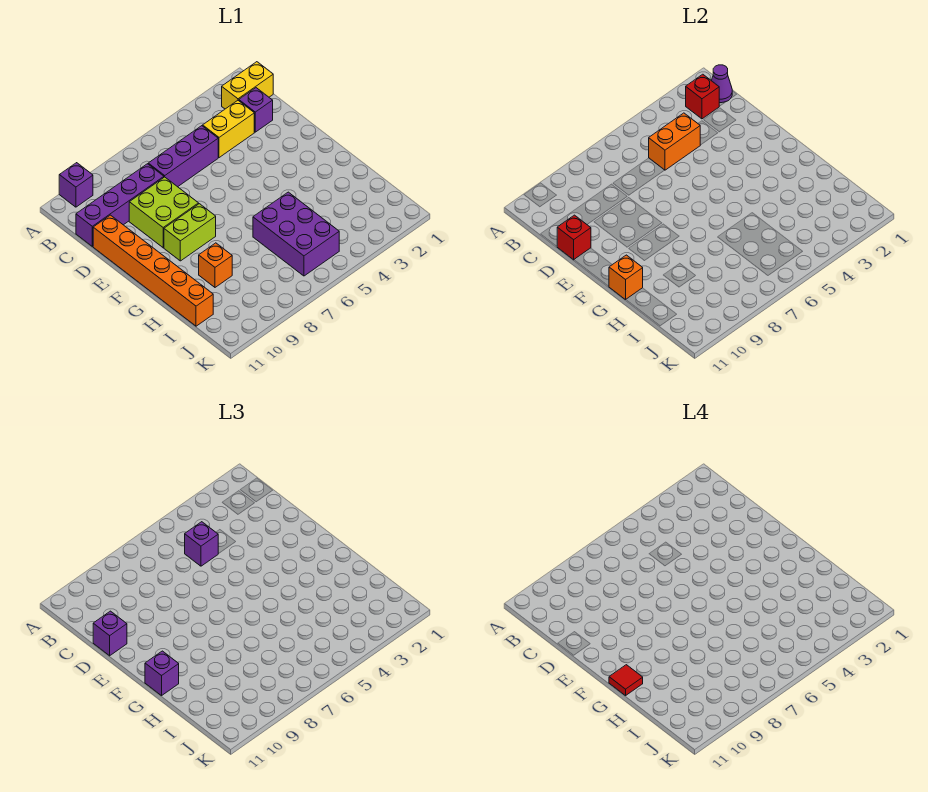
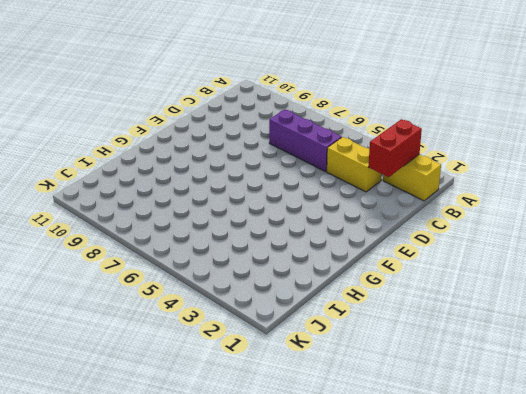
red 1x2 brick [369,119,422,177] -> red 1x1 brick [686,74,719,119]
none -> purple 1x1 brick [59,163,93,207]
none -> purple 1x1 brick [239,88,273,132]
none -> purple 1x4 brick [76,164,164,246]

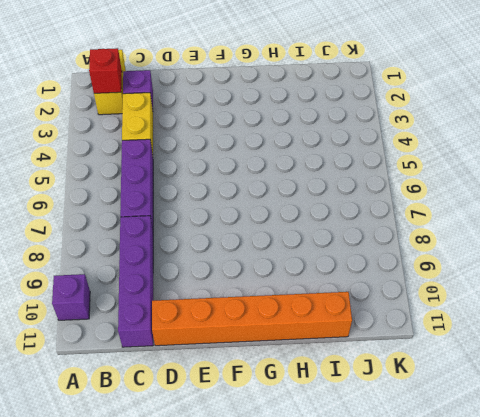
none -> lime 2x2 brick [129,177,199,248]
none -> lime 1x2 brick [164,204,216,261]
none -> purple 2x3 brick [253,192,339,276]

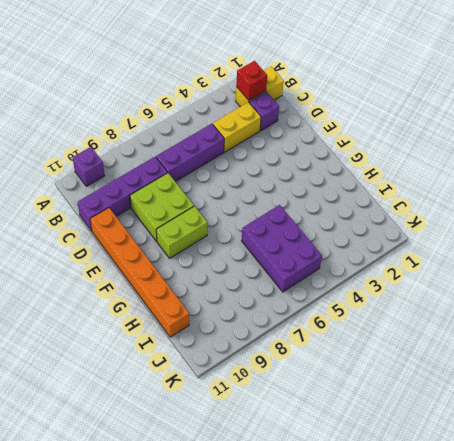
none -> orange 1x1 brick [199,243,232,287]
none -> purple 1x1 cone [712,65,732,103]
none -> orange 1x2 brick [649,113,700,170]

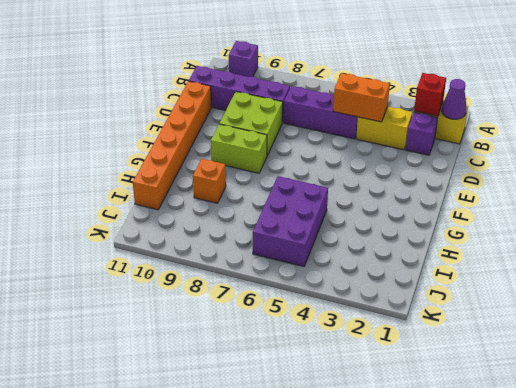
none -> red 1x1 brick [557,215,591,260]
none -> orange 1x1 brick [609,255,643,300]
none -> purple 1x1 brick [185,522,218,566]

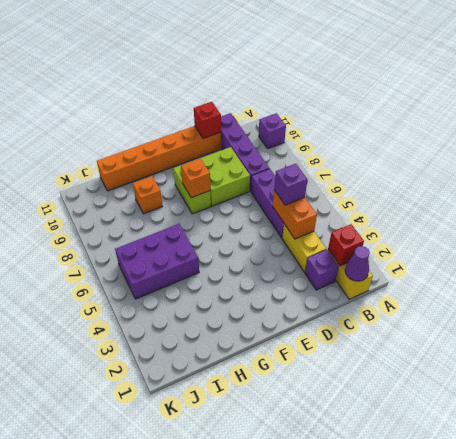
orange 1x1 brick [181,158,210,198] -> orange 1x1 brick moved to [609,255,643,300]
none -> purple 1x1 brick [93,611,127,656]
none -> purple 1x1 brick [145,651,179,696]
none -> red 1x1 tile [609,665,643,696]

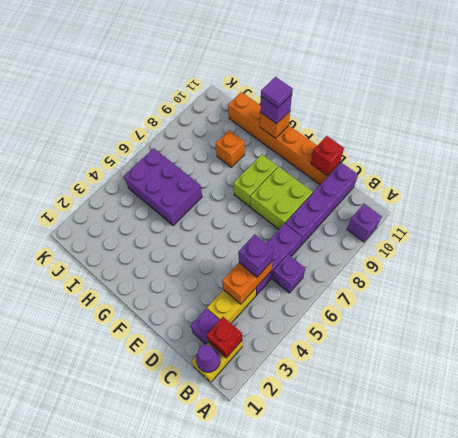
purple 1x1 brick [272,255,305,293] -> purple 1x1 brick moved to [93,611,127,656]
purple 1x1 tile [261,77,293,108] -> red 1x1 tile [609,665,643,696]

